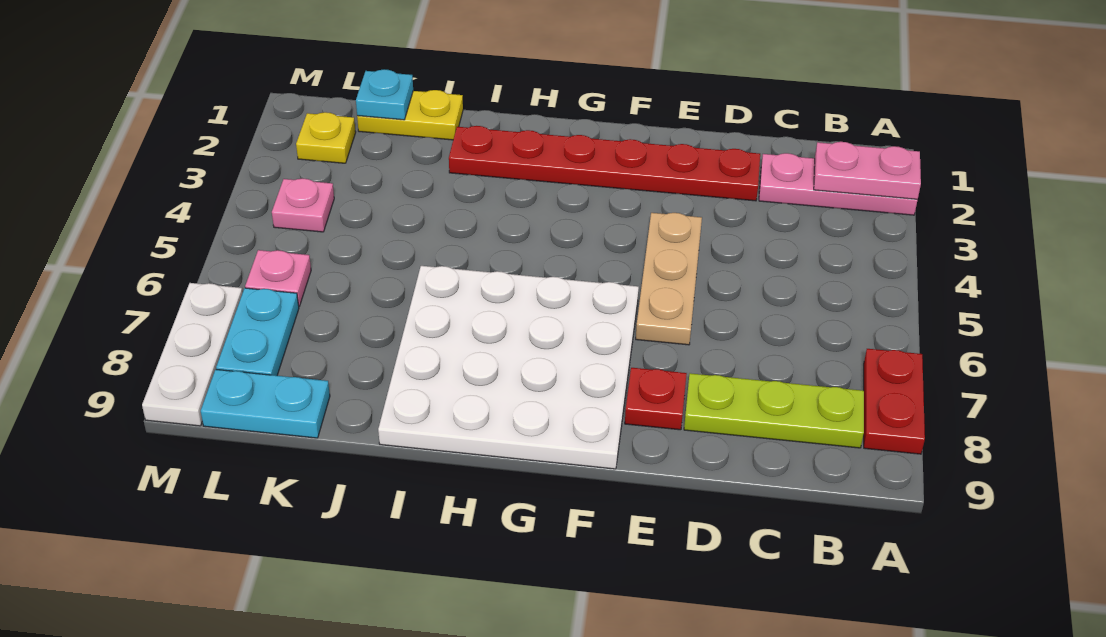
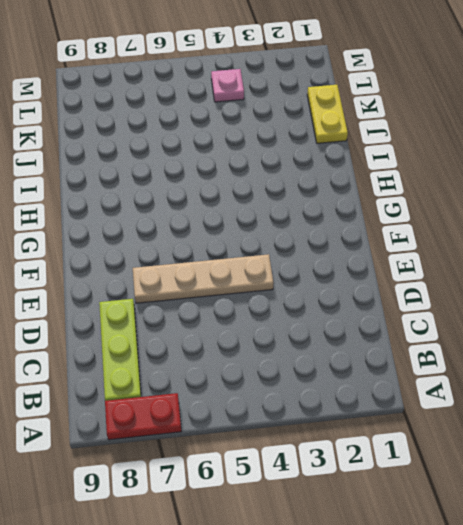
tan 1x4 plate [133,254,274,303] -> tan 1x3 plate [636,213,702,345]
none -> pink 1x3 plate [759,153,918,215]
none -> red 1x6 plate [449,126,760,201]
none -> red 1x1 plate [625,368,687,430]

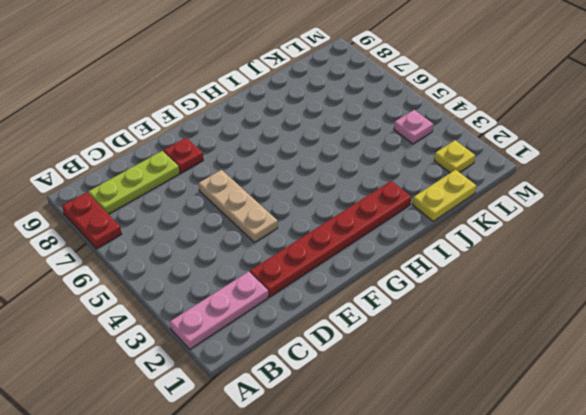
none -> white 4x4 plate [378,266,639,469]
none -> cyan 1x2 plate [201,369,330,438]
none -> pink 1x1 plate [245,250,311,306]

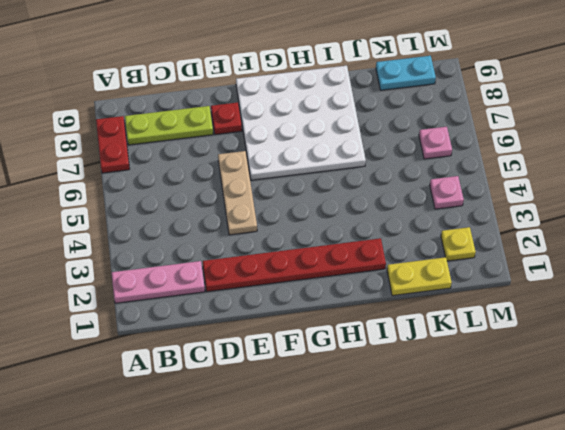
none -> cyan 1x2 plate [216,288,299,376]
none -> white 1x3 plate [142,283,243,426]
none -> pink 1x2 plate [814,142,921,199]

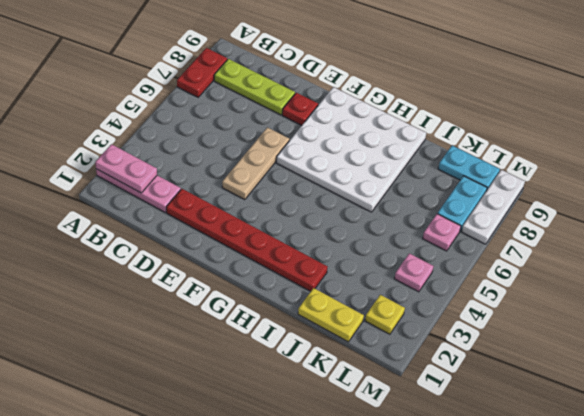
none -> cyan 1x1 plate [356,69,413,120]

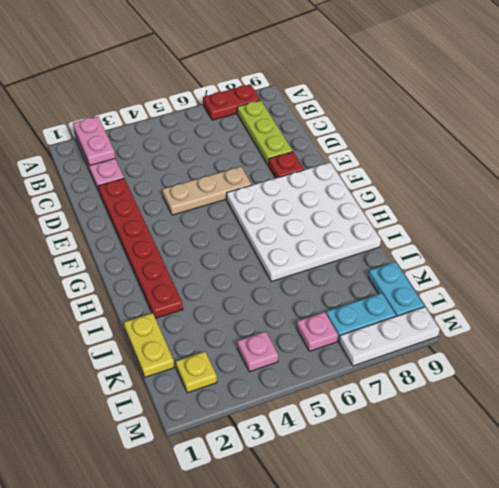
none -> cyan 1x1 plate [356,69,413,120]

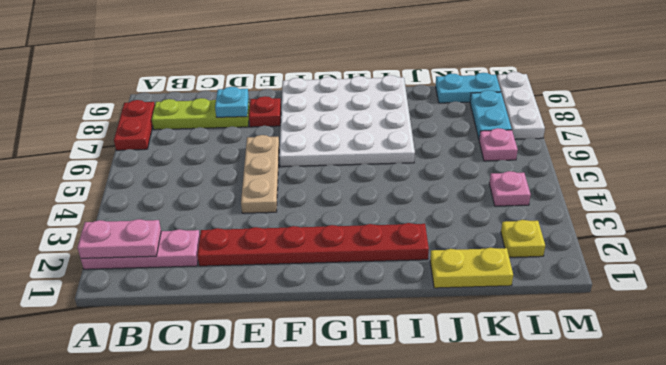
cyan 1x1 plate [215,87,249,117] -> cyan 1x1 plate moved to [356,69,413,120]

